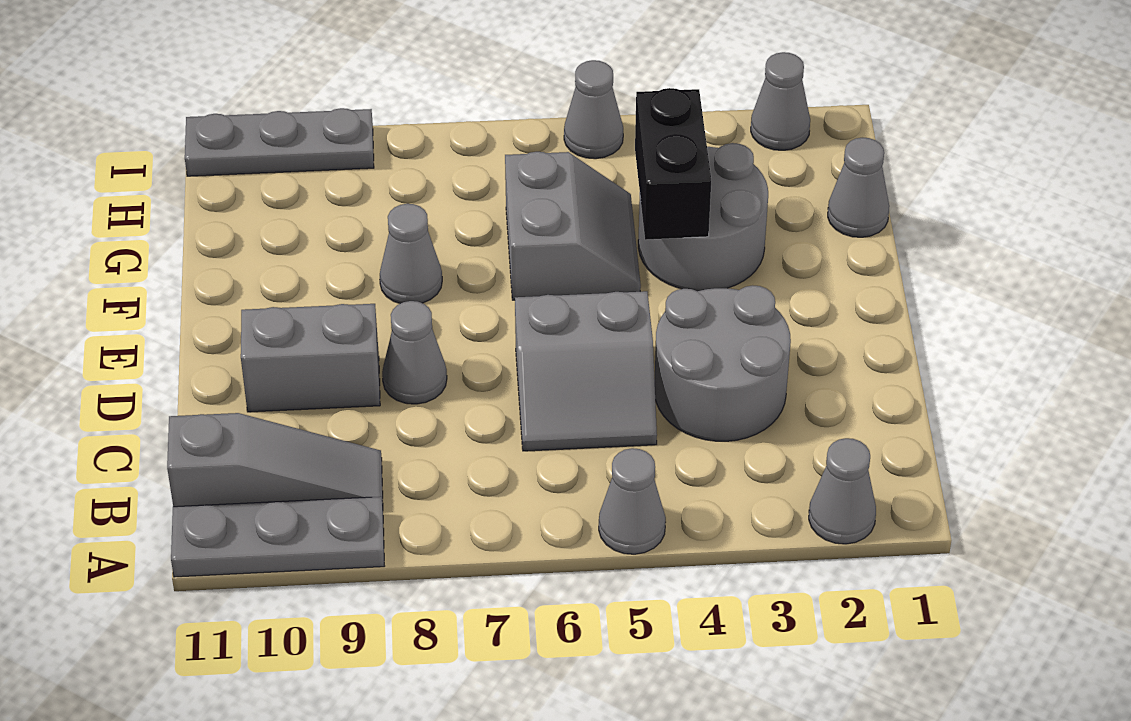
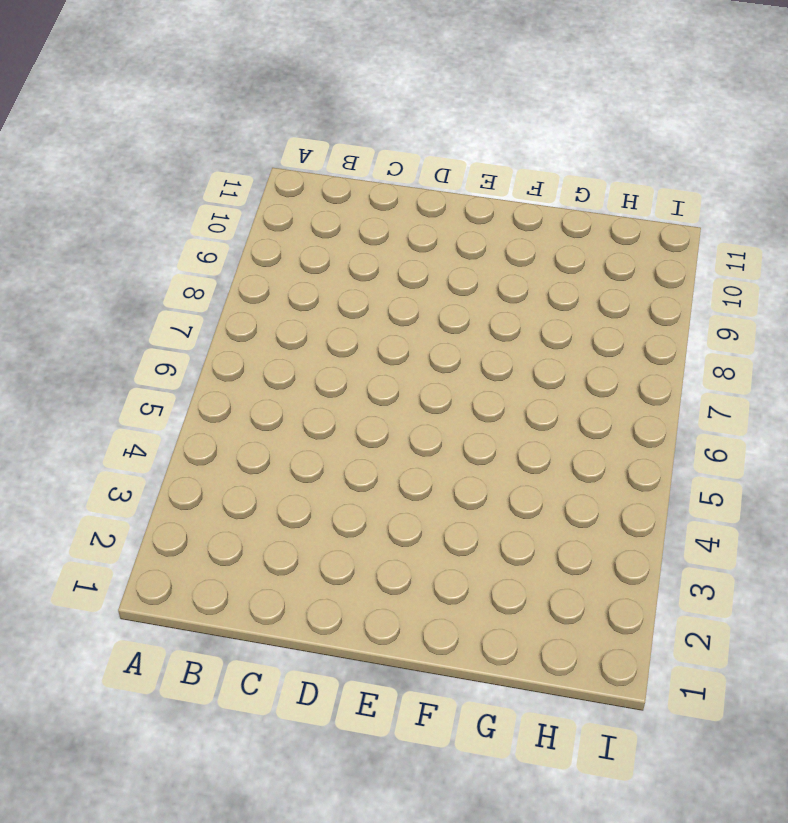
none -> grey 1x1 cone [809,438,876,544]
none -> grey 1x1 cone [599,448,666,554]
none -> grey 1x3 plate [171,497,384,577]

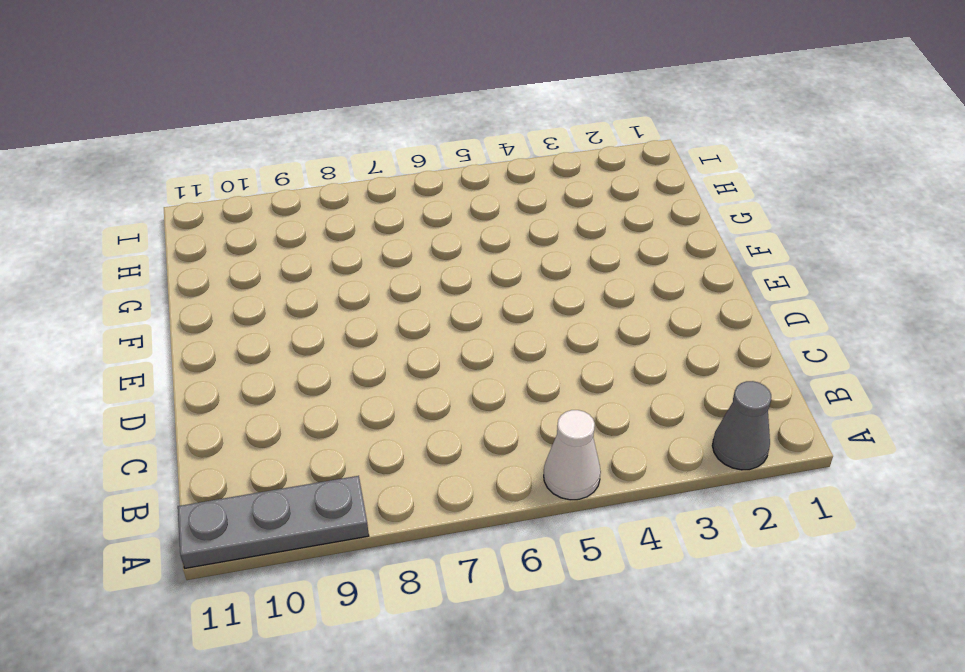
white 1x1 cone [544,410,601,500] -> grey 1x1 cone [599,448,666,554]
none -> grey 1x3 slope [167,413,383,507]
none -> grey 2x2 round brick [655,285,791,441]
none -> grey 2x2 slope [515,291,657,451]

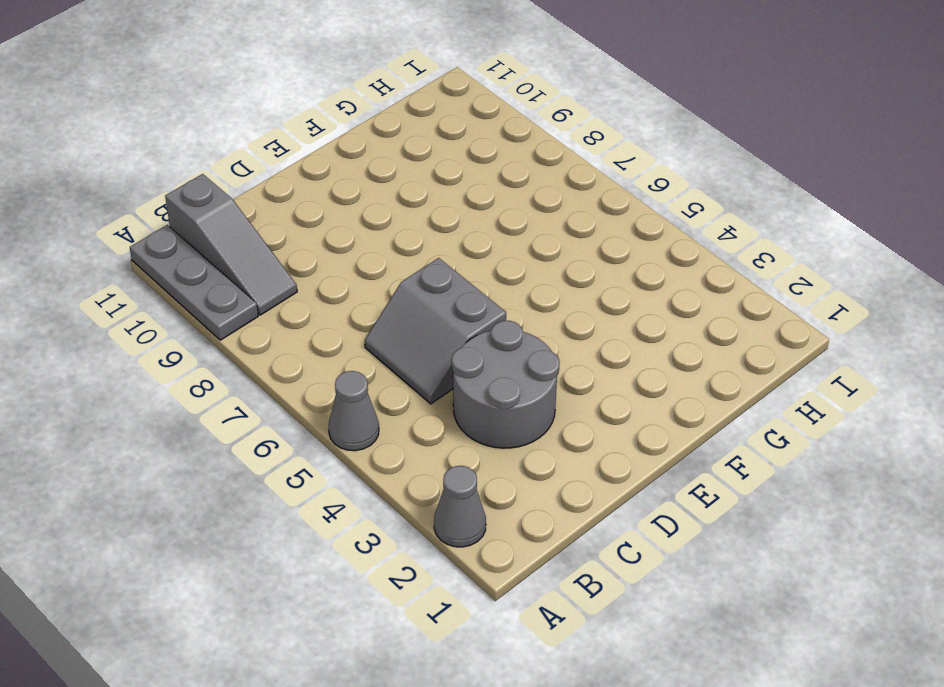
none -> grey 1x1 cone [382,301,447,404]
none -> grey 1x2 brick [241,304,380,412]
none -> grey 2x2 round brick [638,143,768,291]

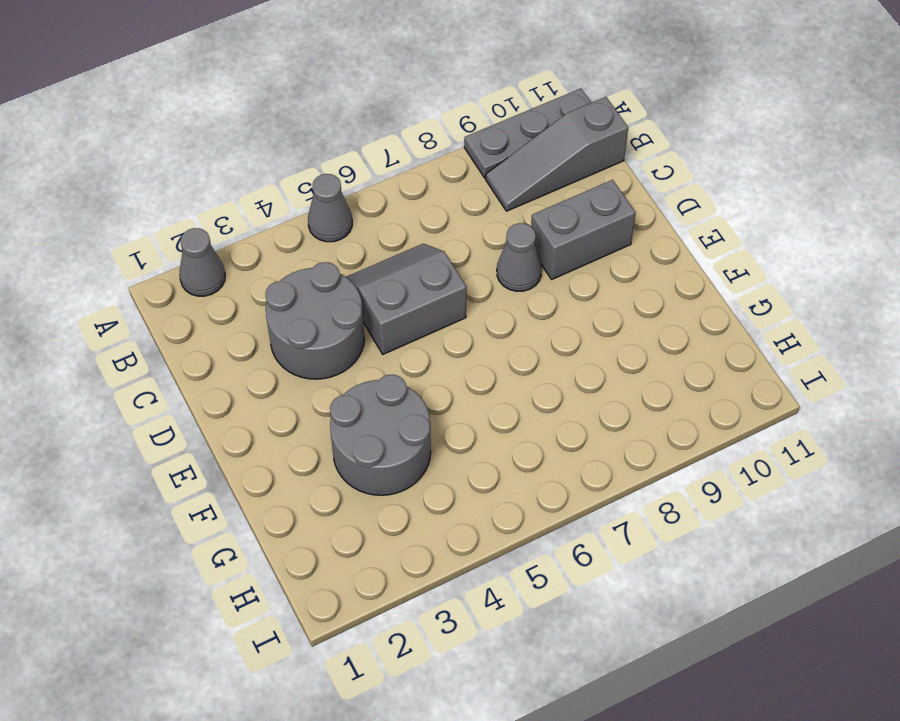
none -> grey 2x2 slope [505,152,641,300]
none -> grey 1x1 cone [380,204,442,304]
none -> grey 1x1 cone [828,138,889,237]

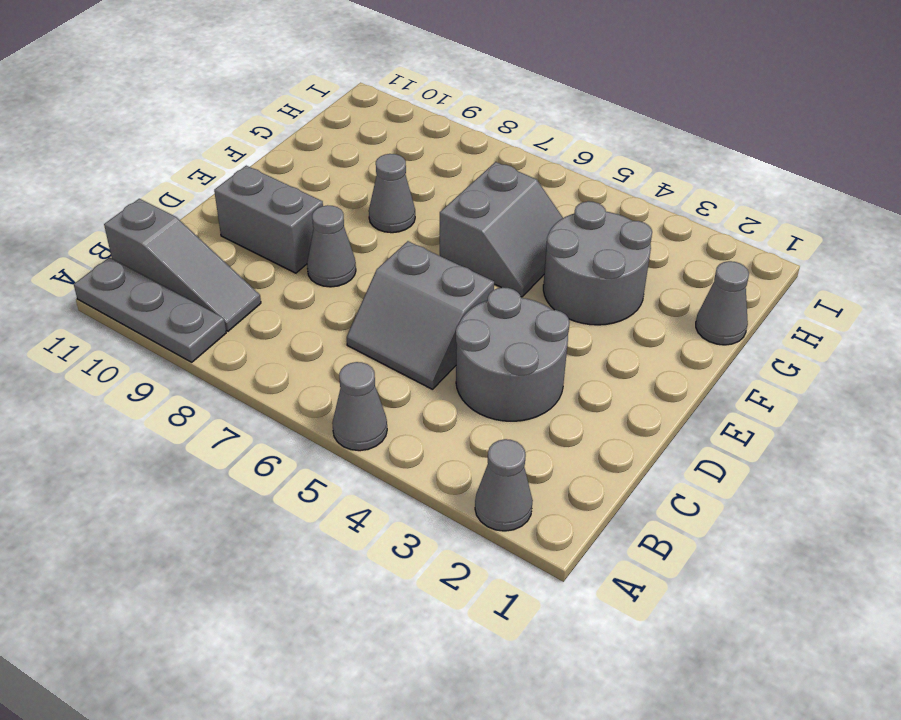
none -> grey 1x1 cone [751,52,810,150]
none -> grey 1x1 cone [564,60,623,159]
none -> grey 1x3 plate [185,108,374,176]

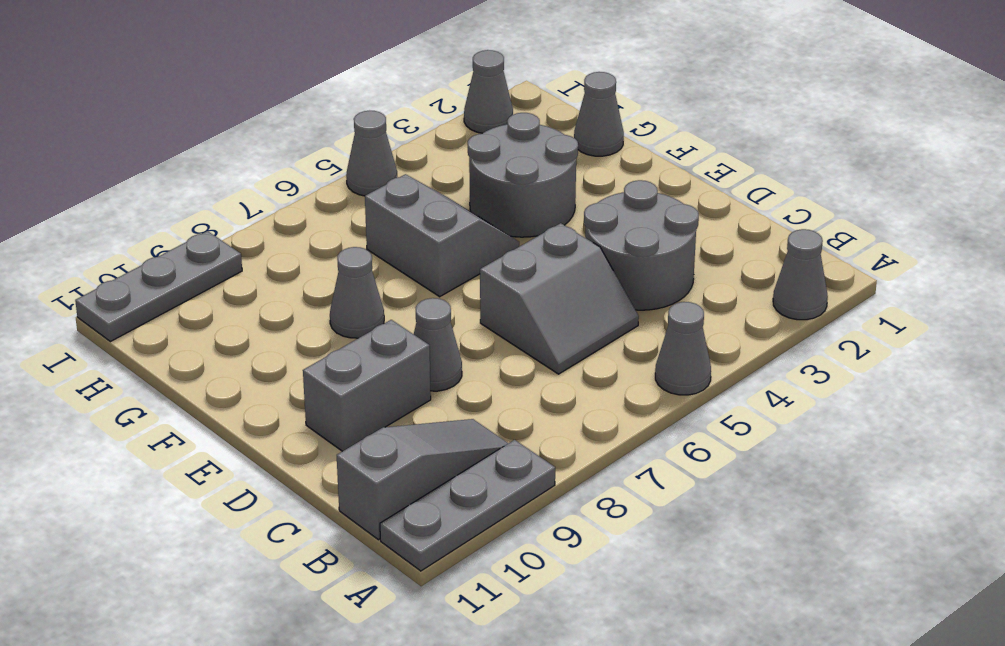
none -> black 1x2 brick [635,88,711,240]

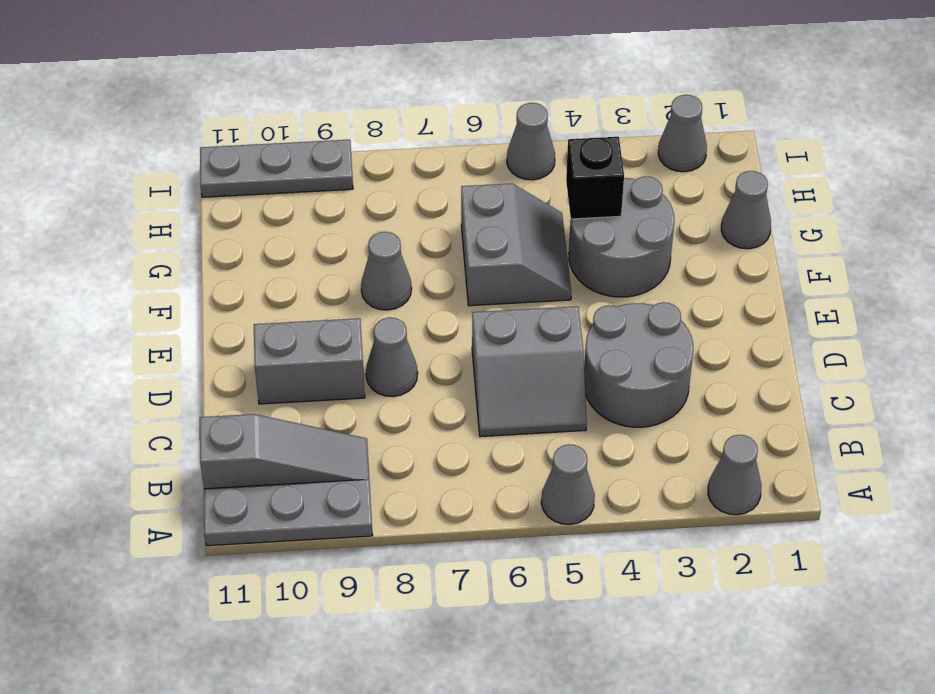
black 1x1 brick [566,137,624,219] -> black 1x2 brick [635,88,711,240]

